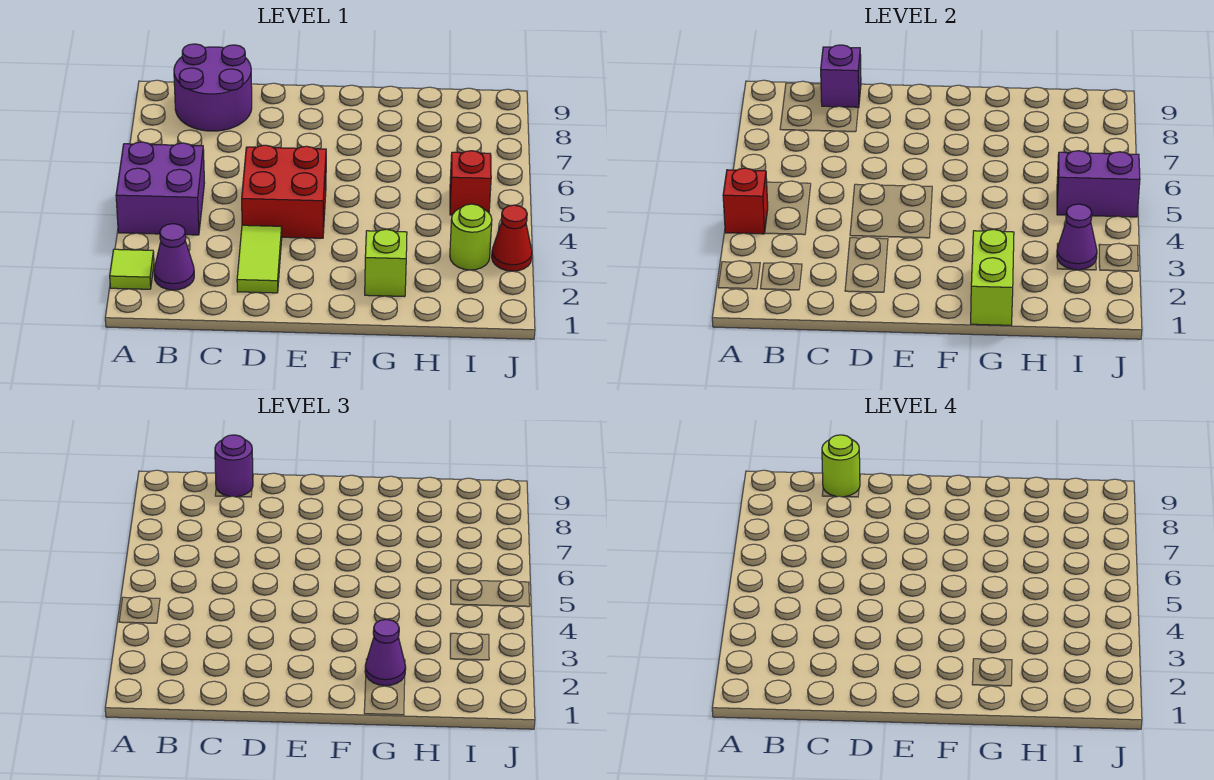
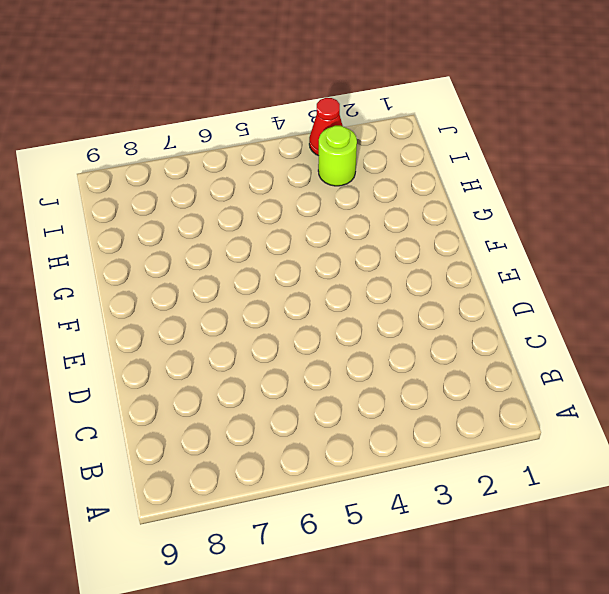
none -> lime 1x1 tile [110,249,154,289]
none -> purple 2x2 brick [116,142,204,235]
none -> purple 1x1 cone [154,224,194,290]

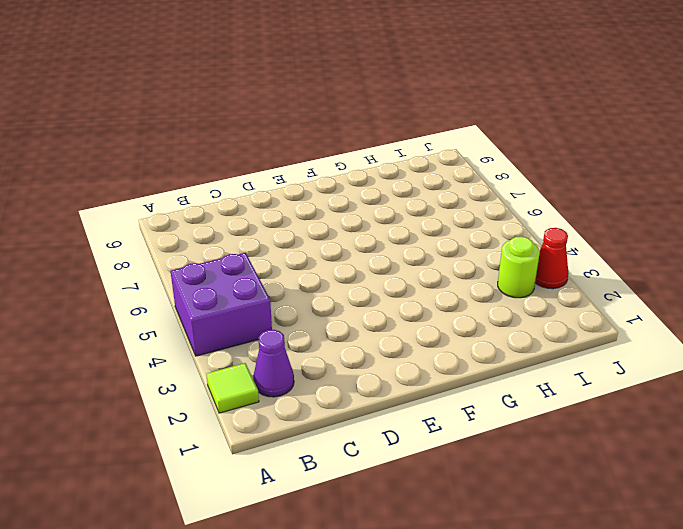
none -> purple 2x2 round brick [174,44,252,131]
none -> lime 1x2 tile [237,225,282,293]
none -> red 2x2 brick [242,145,326,238]

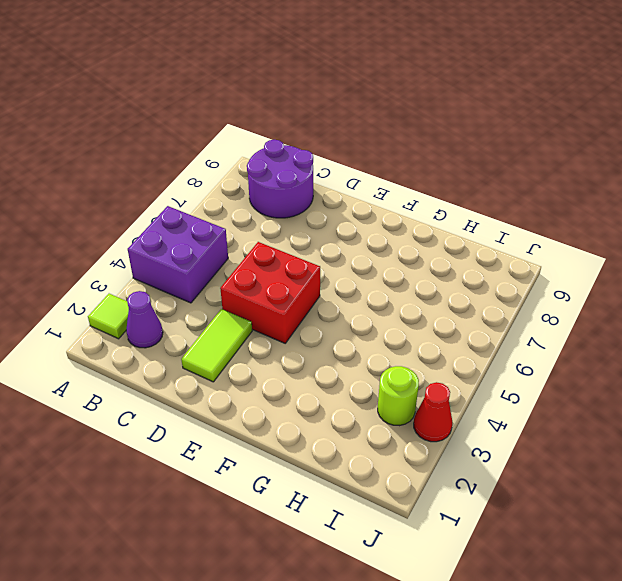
none -> lime 1x1 brick [365,229,407,297]
none -> red 1x1 brick [450,151,491,215]
none -> red 1x1 brick [723,168,768,234]

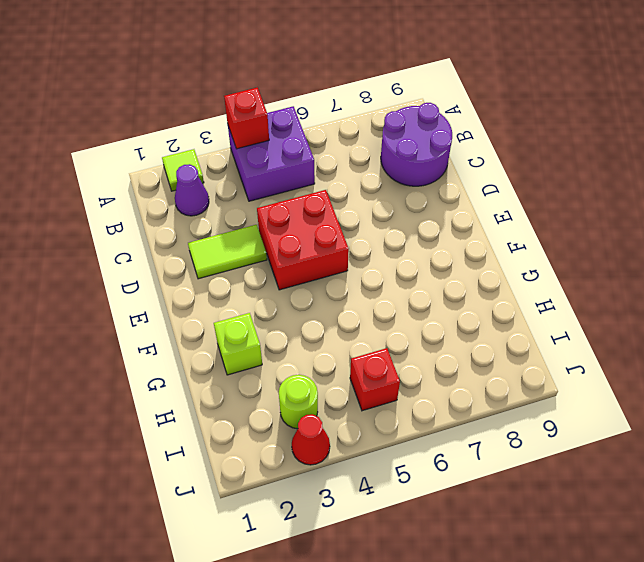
none -> purple 1x1 brick [821,45,861,108]
none -> lime 1x2 brick [971,229,1014,325]
none -> purple 1x1 cone [1057,204,1097,270]

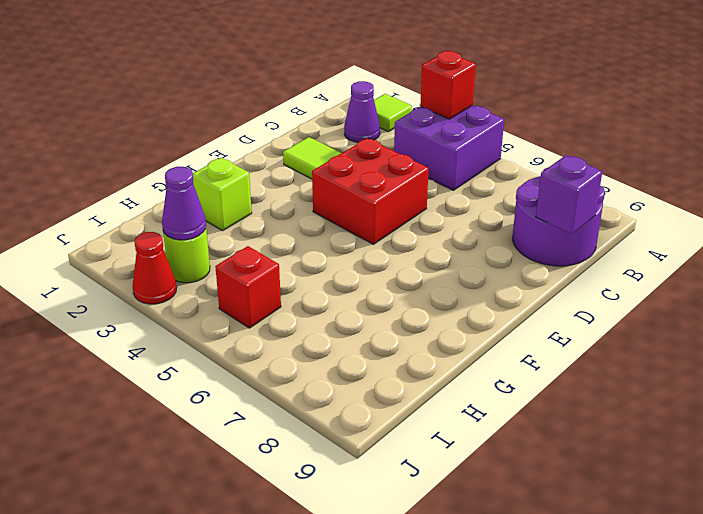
none -> lime 1x2 brick [971,229,1014,325]
none -> purple 1x2 brick [1057,151,1140,217]
none -> purple 1x1 round brick [215,435,253,497]

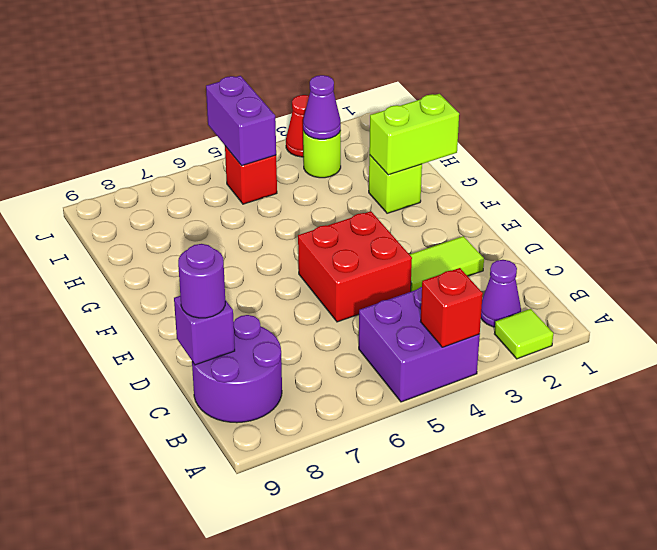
none -> purple 1x1 cone [365,619,406,686]
none -> lime 1x1 round brick [822,435,860,497]

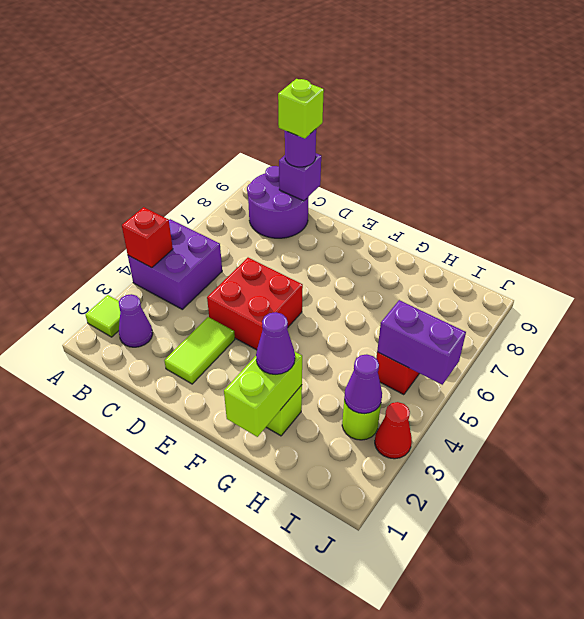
lime 1x1 brick [278,79,324,139] -> lime 1x1 round brick [822,435,860,497]

